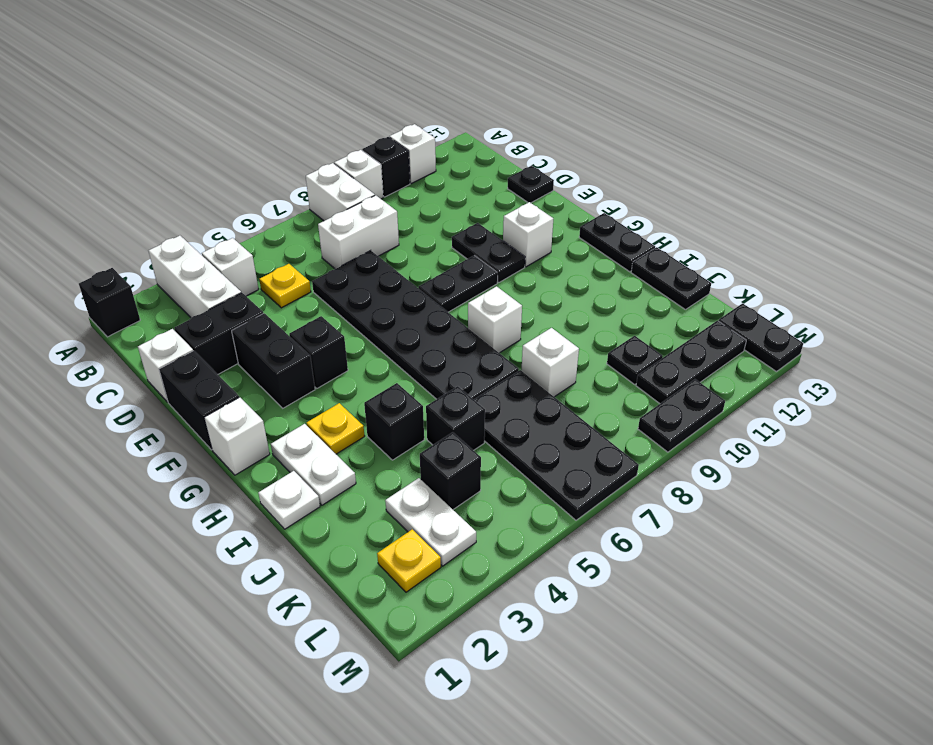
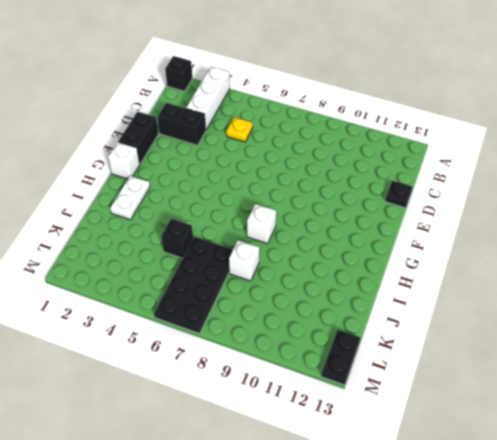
none -> white 1x2 brick [306,163,375,221]
none -> white 1x1 brick [334,150,383,199]
none -> black 1x1 brick [362,137,410,197]
none -> white 1x1 brick [389,124,436,183]

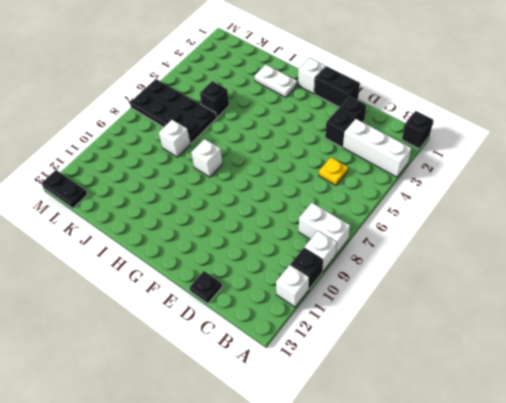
none -> white 1x1 brick [202,238,259,296]
none -> white 1x2 brick [318,195,399,269]
none -> white 1x1 brick [138,329,193,402]
none -> black 2x6 plate [312,250,519,399]

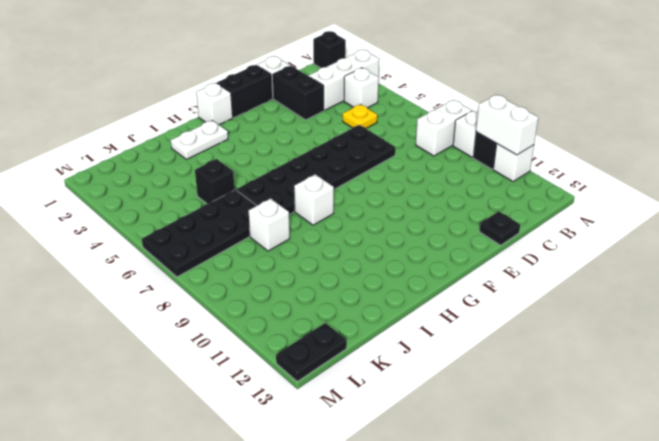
white 1x2 brick [476,95,538,155] -> white 1x2 brick moved to [318,195,399,269]
none -> black 1x2 brick [232,313,315,408]
none -> black 1x2 plate [452,223,525,282]
none -> black 1x1 brick [289,316,348,388]
none -> black 1x2 plate [418,255,498,312]

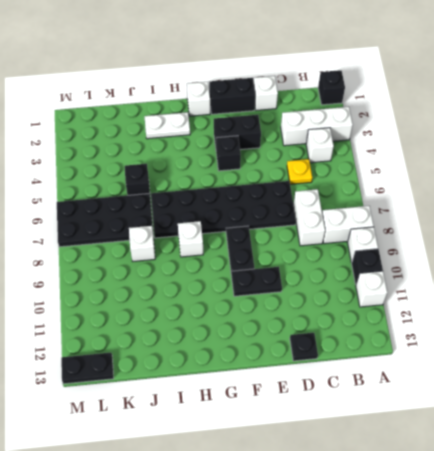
none -> black 1x2 brick [174,293,263,374]
none -> white 1x1 brick [503,202,553,267]
none -> black 1x2 plate [579,213,655,272]
none -> yellow 1x1 plate [307,403,365,454]

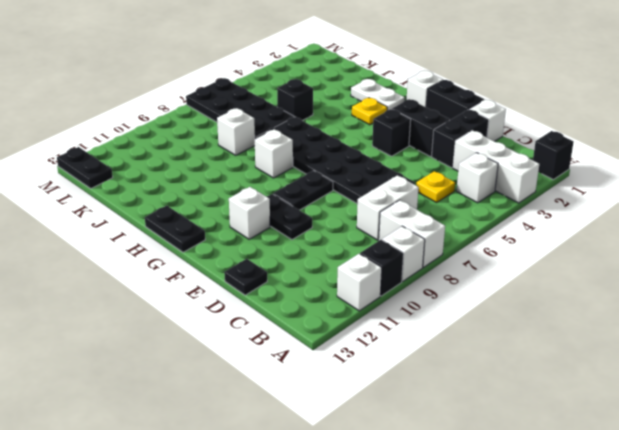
none -> white 1x1 plate [258,471,320,529]
none -> black 1x1 brick [364,383,424,460]
none -> black 1x2 plate [631,247,711,310]
none -> white 1x2 plate [385,478,476,566]

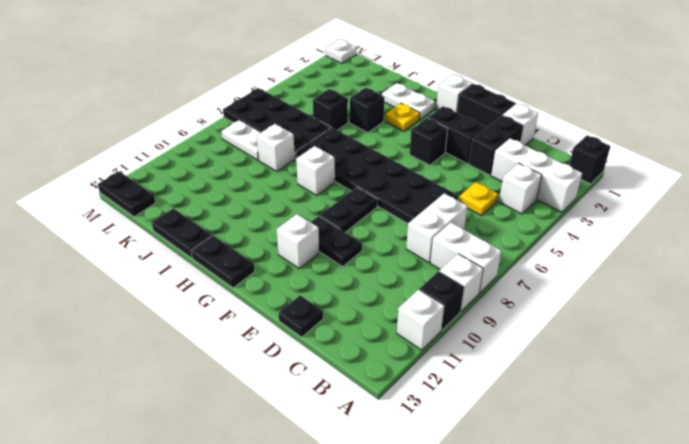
white 1x2 plate [221,120,261,160] -> white 1x2 plate moved to [385,478,476,566]
white 1x1 plate [326,40,356,63] -> white 1x1 plate moved to [258,471,320,529]
none -> black 1x1 brick [420,432,481,509]
none -> black 1x1 plate [607,336,663,384]
none -> yellow 1x1 plate [377,529,441,592]
none -> black 1x3 plate [636,321,746,404]

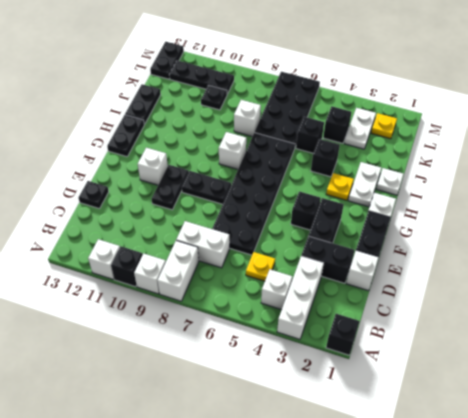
none -> black 1x2 plate [638,379,725,452]

